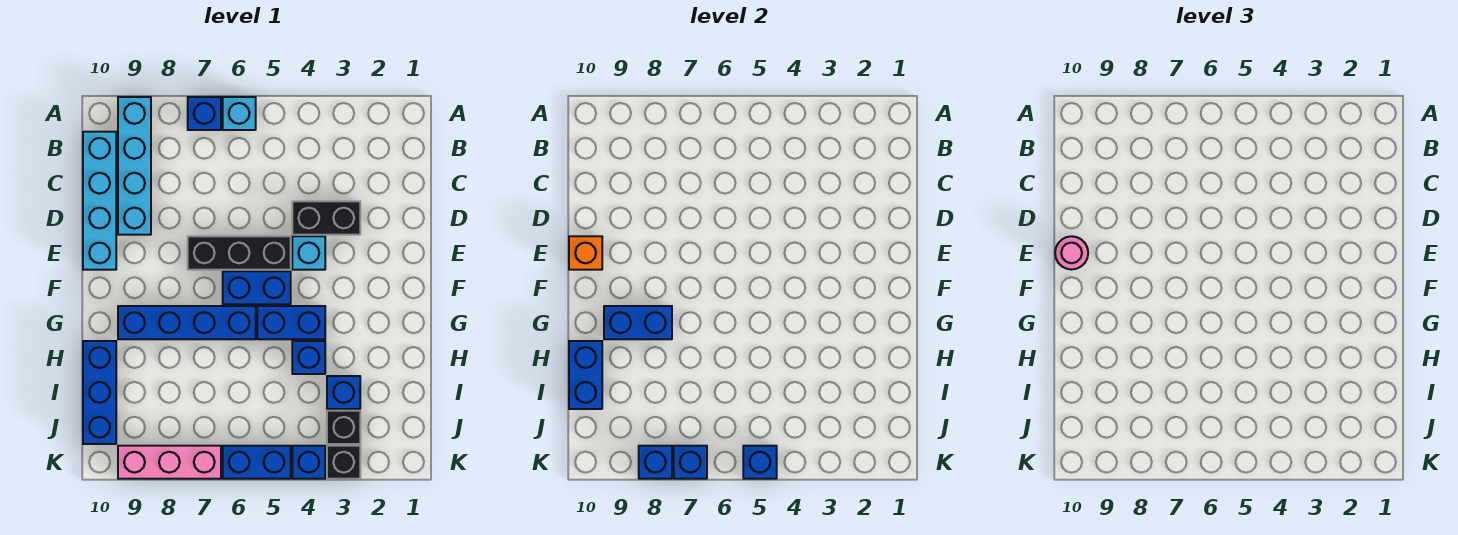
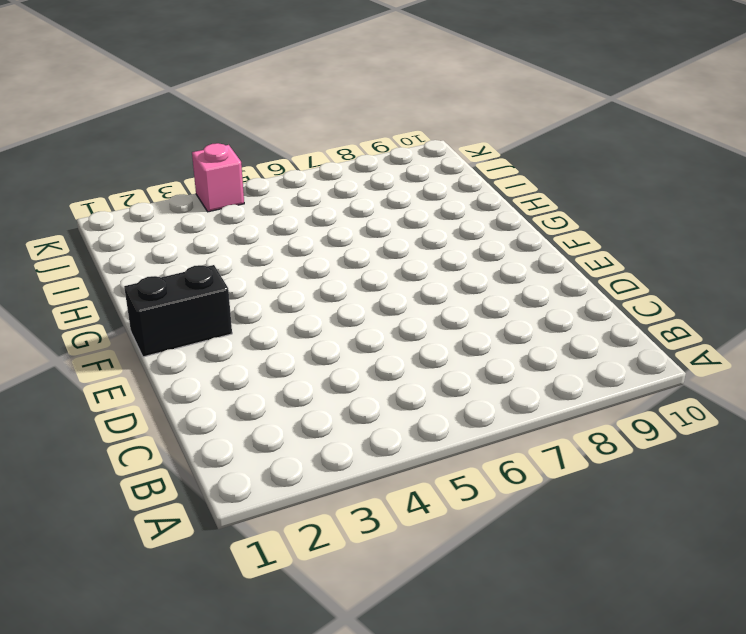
black 1x2 brick [124,265,232,357] -> black 1x2 brick moved to [292,201,360,235]
pink 1x1 brick [192,143,244,212] -> blue 1x1 brick [292,446,325,479]
none -> cyan 1x1 brick [223,97,256,130]
none -> blue 1x1 brick [188,97,221,130]
none -> cyan 1x4 brick [118,97,151,235]

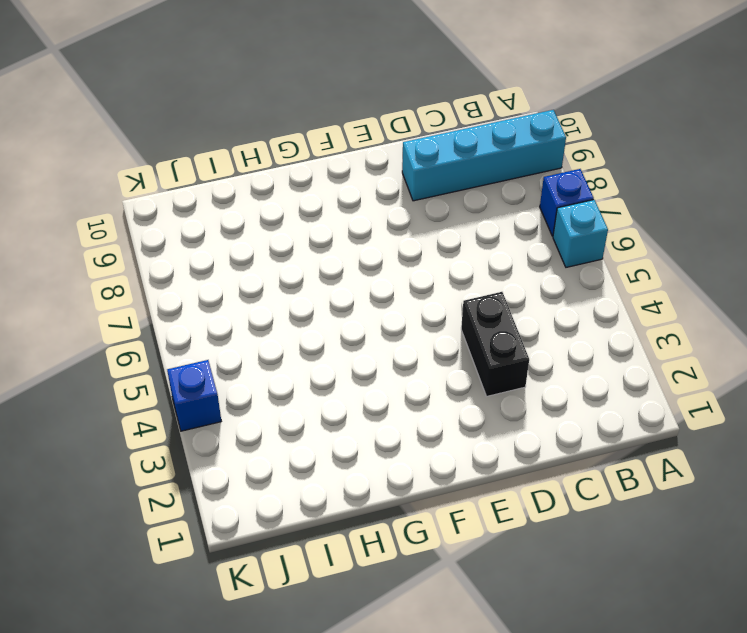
none -> cyan 1x4 brick [83,132,116,270]
none -> cyan 1x1 brick [292,236,325,270]
none -> black 1x3 brick [188,236,291,270]

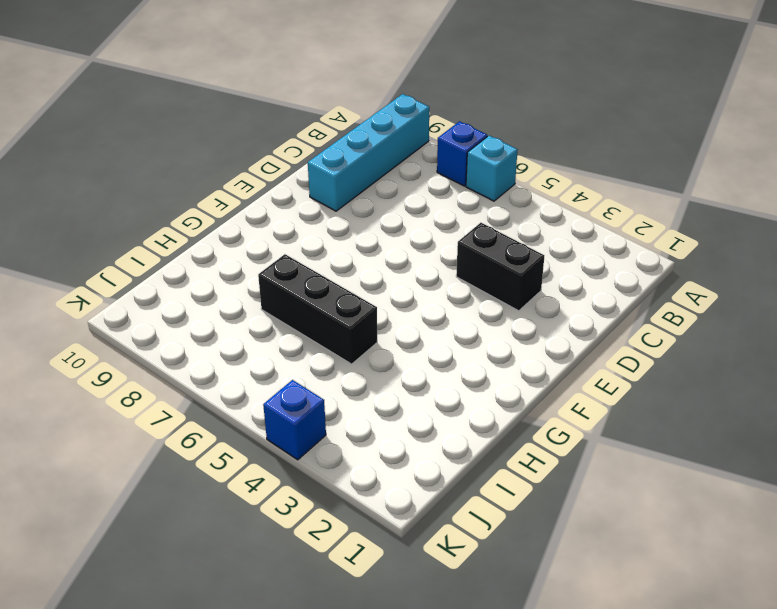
black 1x3 brick [258,254,377,364] -> black 1x3 brick moved to [188,236,291,270]
none -> cyan 1x4 brick [83,132,116,270]
none -> cyan 1x1 brick [292,236,325,270]
none -> blue 1x2 brick [223,271,291,304]

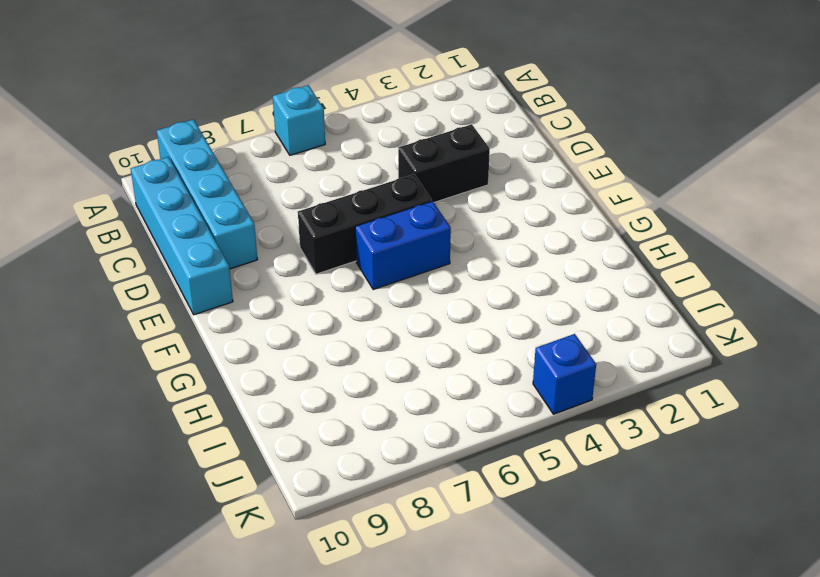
none -> blue 1x1 brick [188,97,221,130]
none -> cyan 1x1 brick [292,236,325,270]
none -> blue 1x2 brick [257,306,325,339]

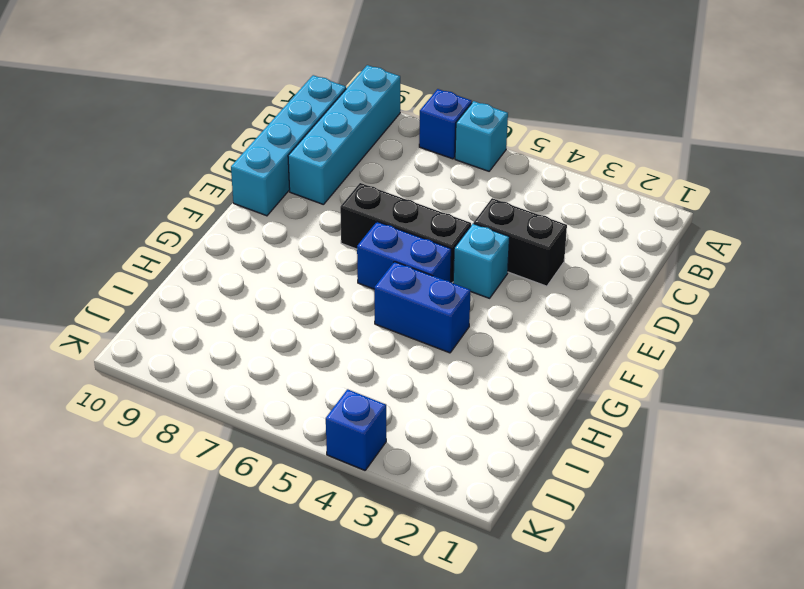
none -> blue 1x4 brick [118,306,256,339]
none -> blue 1x1 brick [292,341,325,374]
none -> blue 1x3 brick [83,341,116,444]

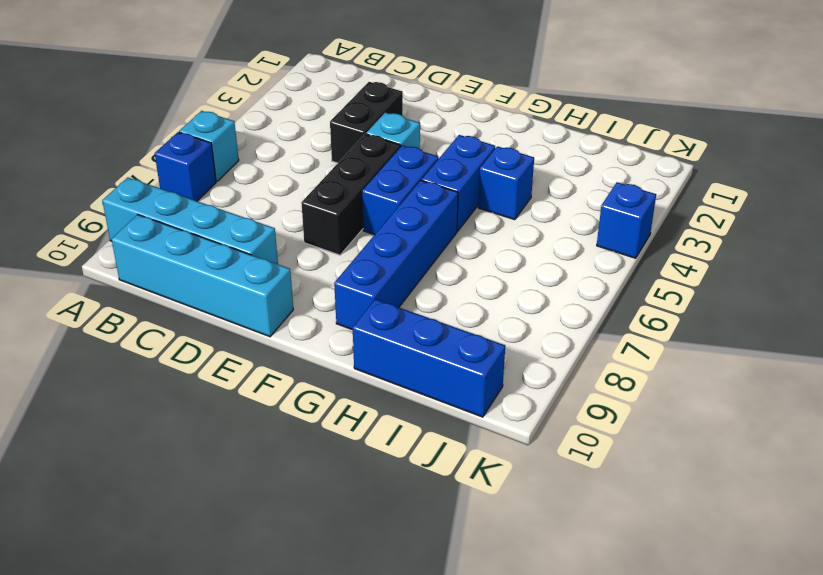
none -> blue 1x1 brick [327,376,360,409]
none -> black 1x1 brick [327,411,360,444]
none -> black 1x1 brick [327,446,360,479]

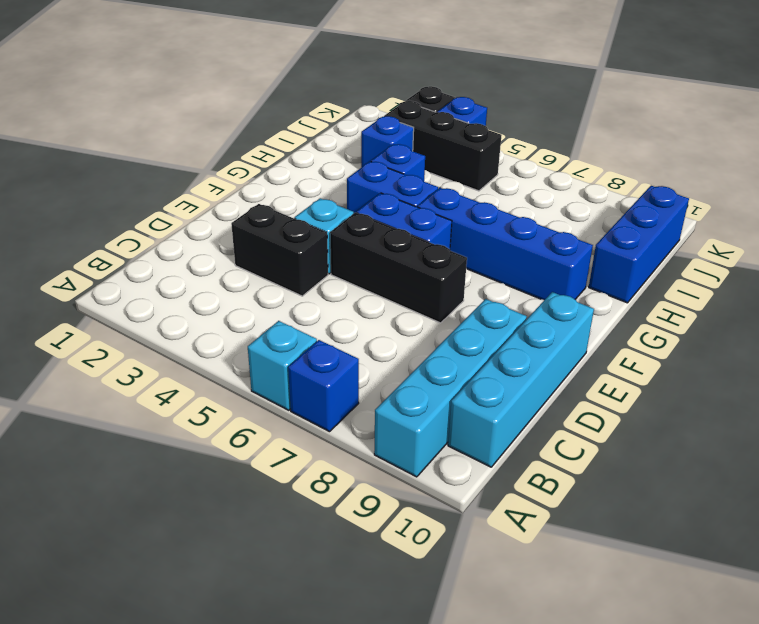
black 1x3 brick [384,101,502,191] -> black 1x1 brick [327,411,360,444]
none -> blue 1x2 brick [223,446,291,479]
none -> pink 1x3 brick [118,446,221,479]
none -> orange 1x1 brick [569,236,602,270]

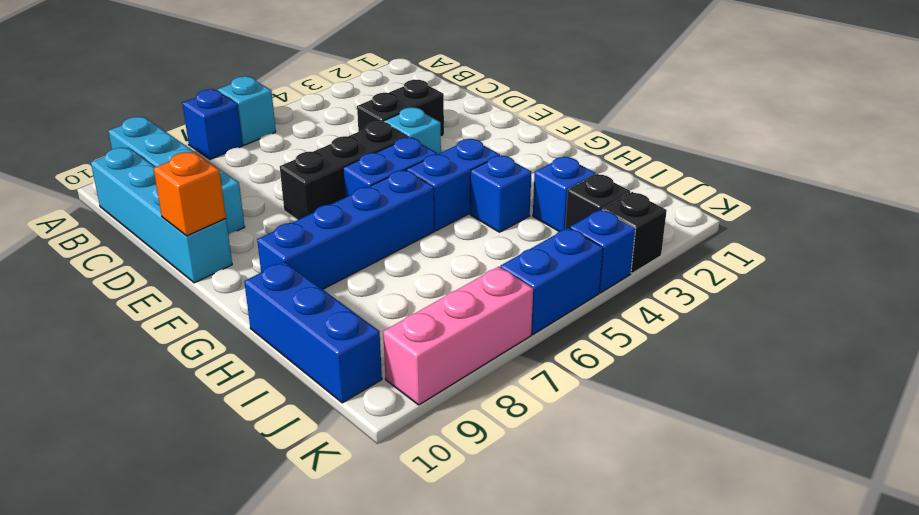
none -> blue 1x2 brick [604,306,672,339]
none -> blue 1x2 brick [569,341,602,409]
none -> blue 1x1 brick [743,446,777,479]

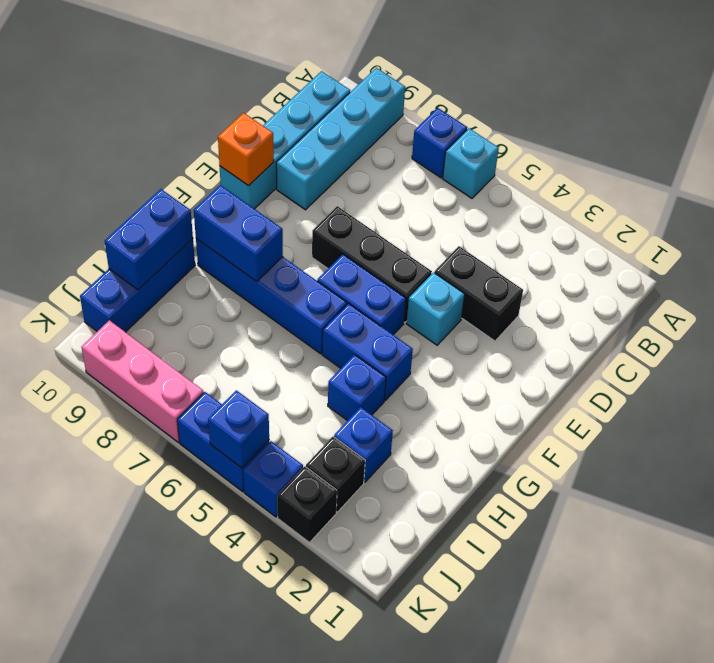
none -> blue 1x1 brick [674,446,707,479]
none -> blue 1x1 brick [639,446,672,479]
none -> pink 1x1 round brick [1055,236,1088,270]

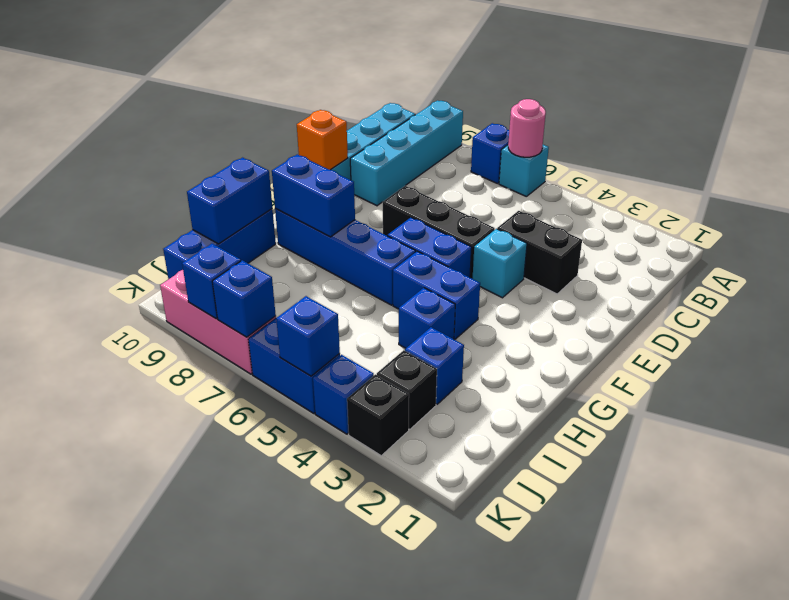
pink 1x1 round brick [508,99,546,157] -> pink 1x1 round brick moved to [1055,236,1088,270]

